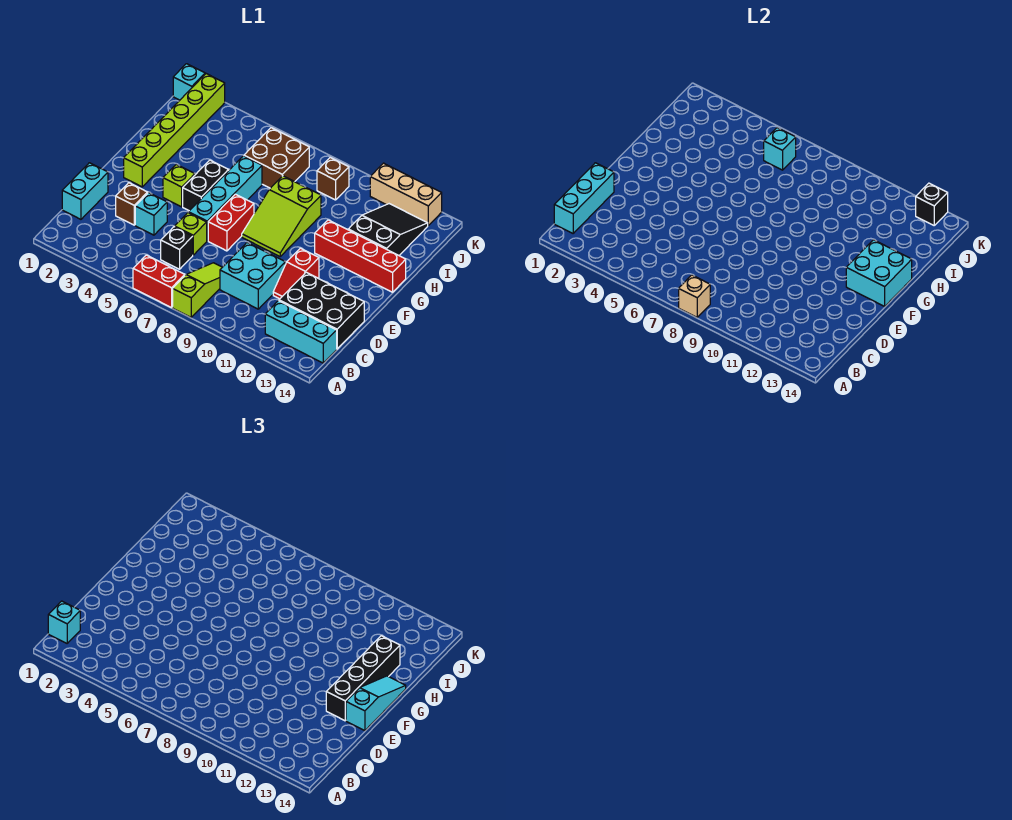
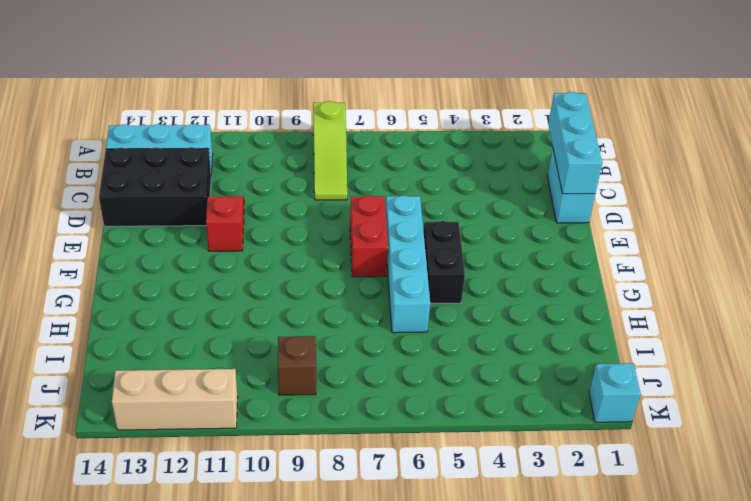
none -> red 1x2 brick [133,255,185,308]
none -> black 1x1 brick [161,227,193,269]
none -> cyan 2x2 brick [220,243,285,309]
none -> brown 1x1 brick [116,183,148,225]

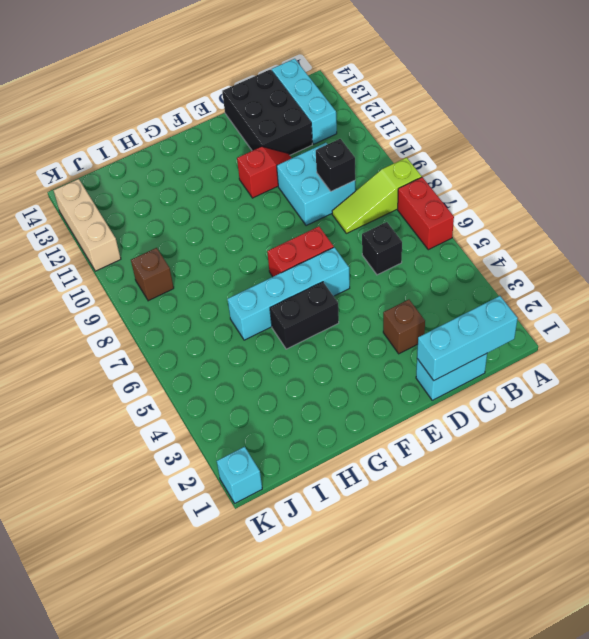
black 1x1 brick [316,139,355,191] -> black 1x1 brick moved to [916,183,948,225]
none -> cyan 1x1 brick [135,193,167,235]
none -> lime 1x1 brick [175,213,207,255]
none -> lime 1x6 brick [124,74,225,187]
none -> lime 1x1 brick [163,164,195,207]

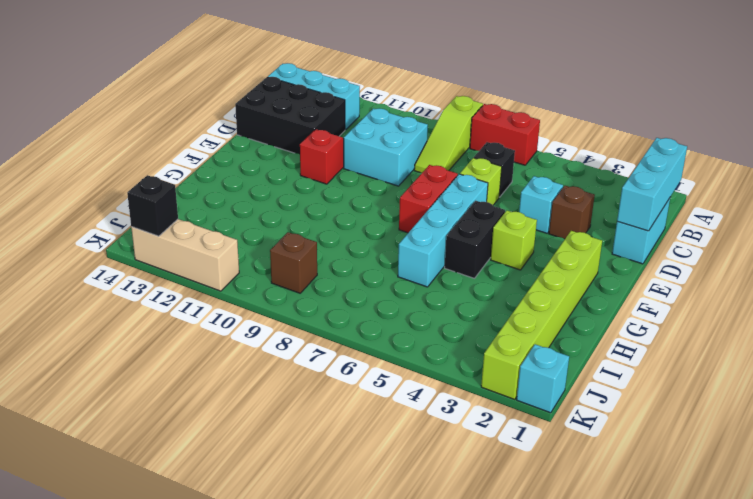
none -> lime 2x3 slope [242,176,321,256]
none -> red 1x4 brick [315,220,406,292]
none -> black 2x3 slope [348,204,428,255]
none -> brown 2x2 brick [244,128,309,188]

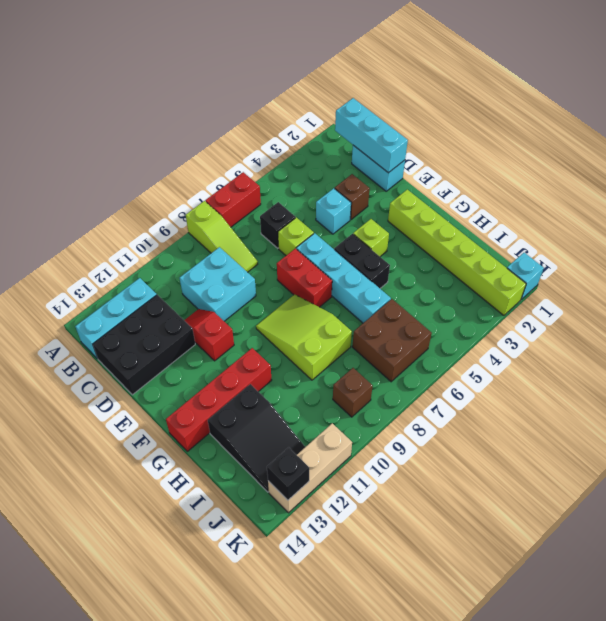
none -> tan 1x1 brick [679,275,710,317]
none -> cyan 2x2 brick [846,240,912,306]
none -> cyan 1x1 brick [764,128,796,170]
none -> cyan 1x1 brick [48,601,80,643]

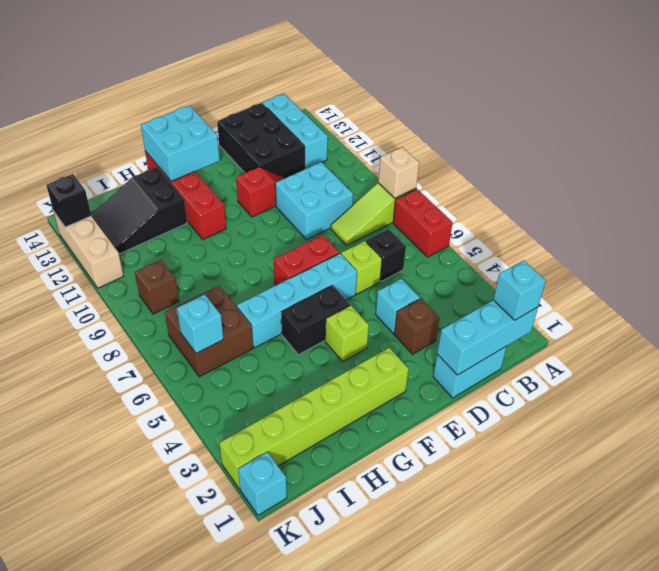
none -> lime 2x3 slope [242,176,321,256]
none -> black 1x4 brick [326,636,400,721]
none -> cyan 1x3 slope [346,676,406,731]

